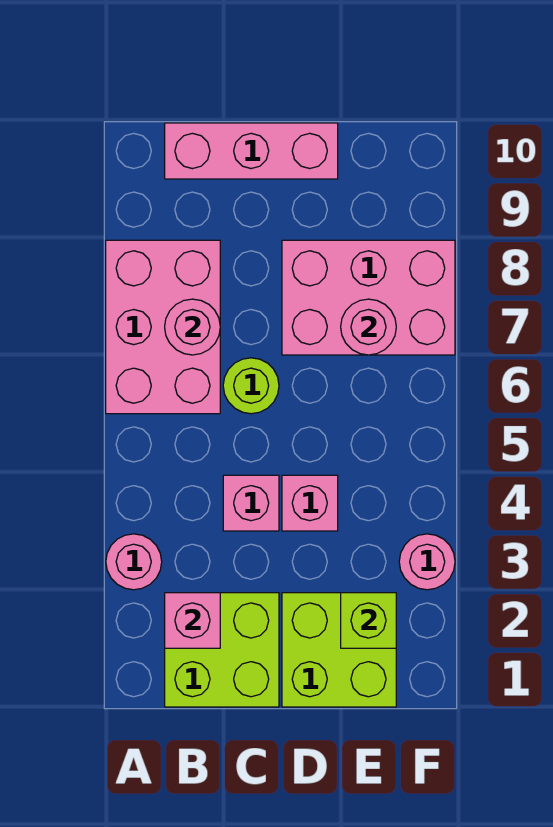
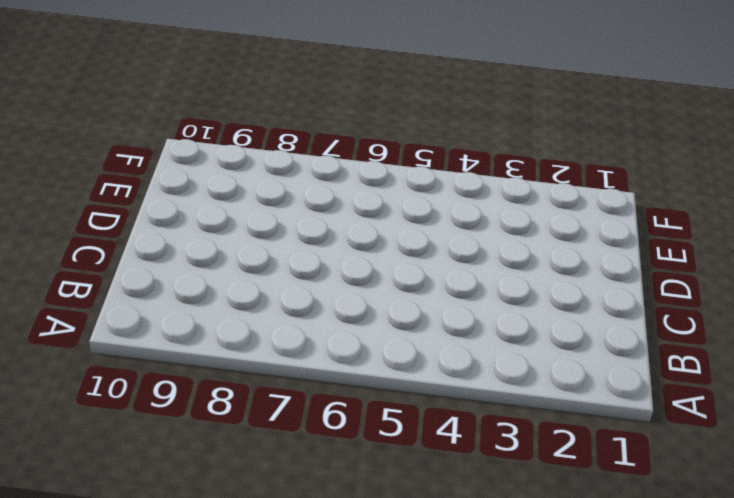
none -> pink 1x1 round brick [106,534,162,590]
none -> pink 2x3 brick [106,240,220,414]
none -> lime 2x2 brick [165,593,279,707]

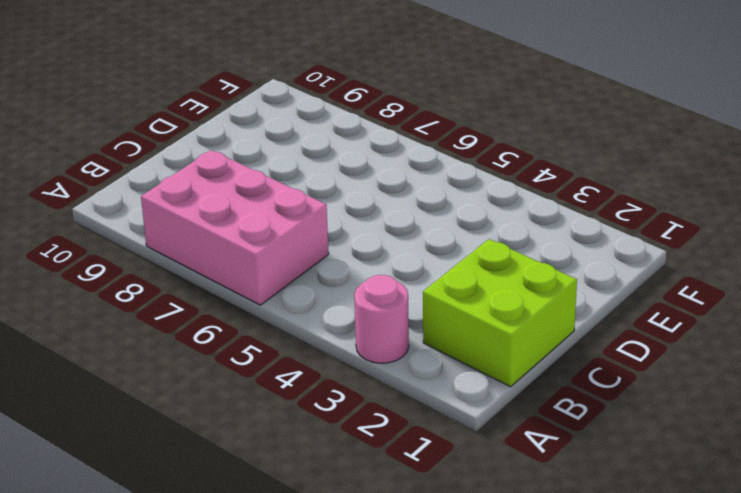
none -> pink 1x3 brick [165,123,338,179]
none -> pink 1x1 brick [223,475,279,531]
none -> lime 1x1 round brick [223,358,279,414]

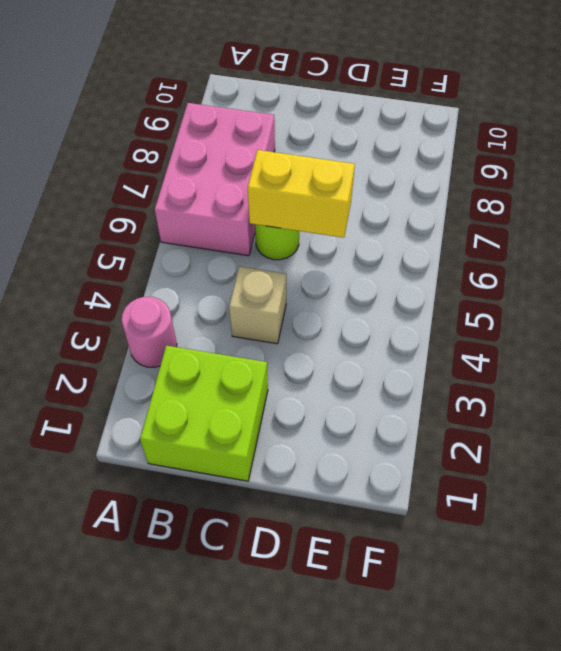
tan 1x1 brick [229,266,286,344] -> pink 1x1 brick [223,475,279,531]
yellow 1x2 brick [248,150,355,238] -> none
none -> pink 1x3 brick [165,123,338,179]
none -> lime 2x2 brick [282,593,396,707]
none -> pink 1x1 brick [282,475,338,531]

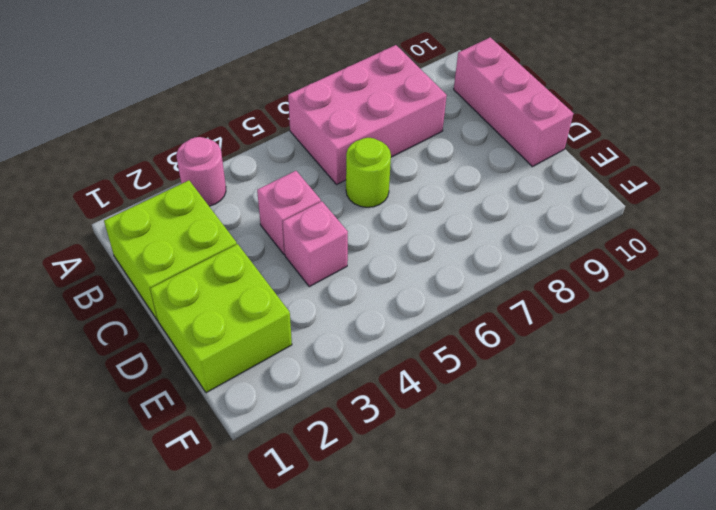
none -> pink 2x3 brick [282,240,455,355]
none -> pink 1x1 round brick [399,534,455,590]
none -> pink 1x1 brick [165,593,220,648]

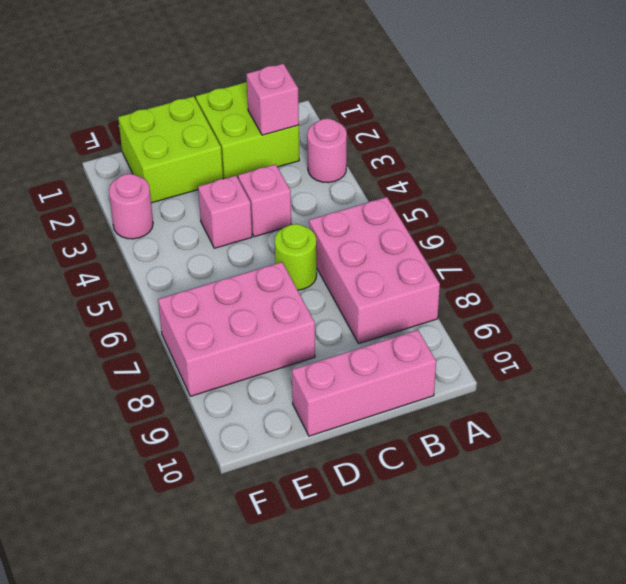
none -> pink 1x1 round brick [165,299,220,355]
none -> lime 1x1 brick [341,593,396,648]
none -> pink 1x1 round brick [341,299,396,355]

